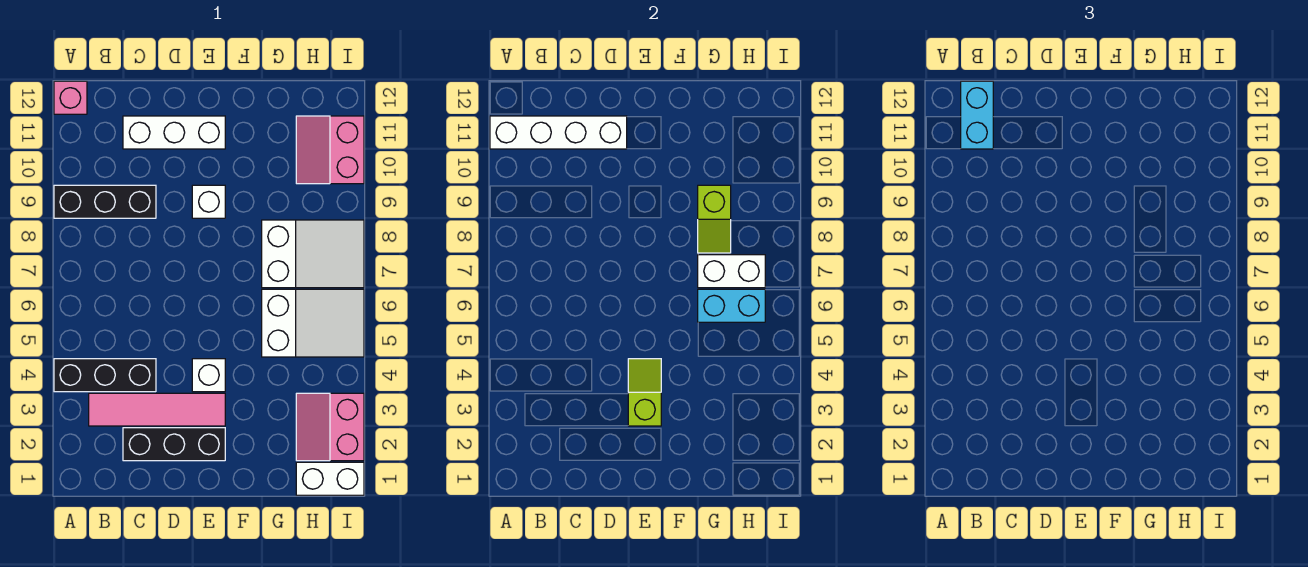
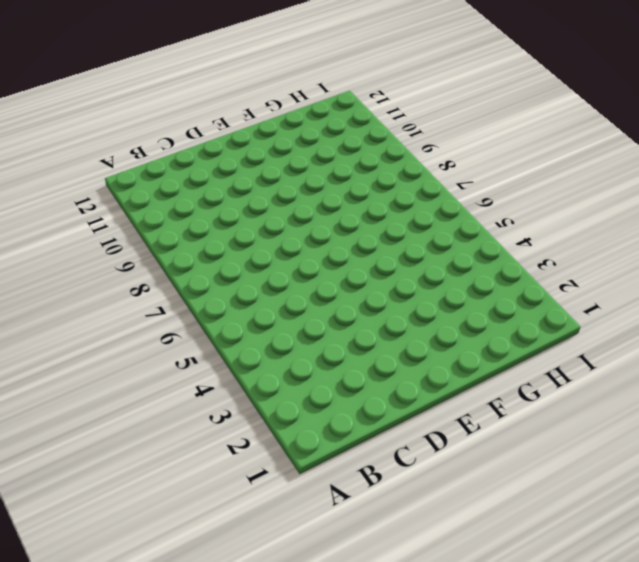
none -> black 1x3 brick [54,359,156,392]
none -> black 1x3 brick [54,185,156,218]
none -> pink 1x1 brick [54,81,87,114]

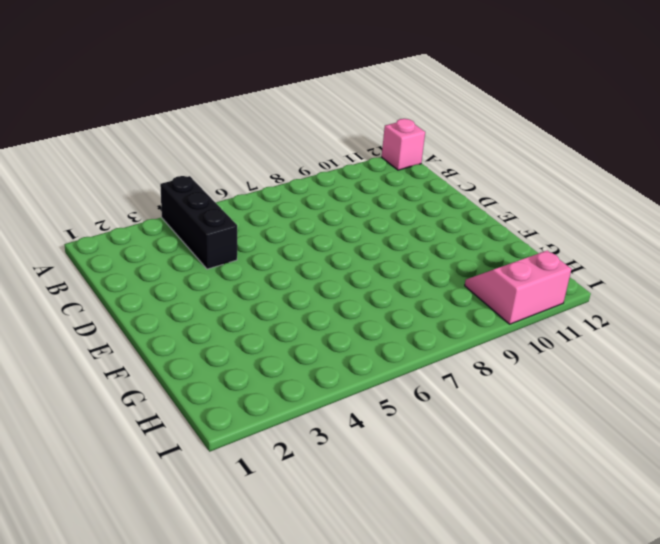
none -> black 1x3 brick [54,185,156,218]
none -> pink 1x4 tile [89,393,225,426]
none -> black 1x3 brick [123,428,225,461]

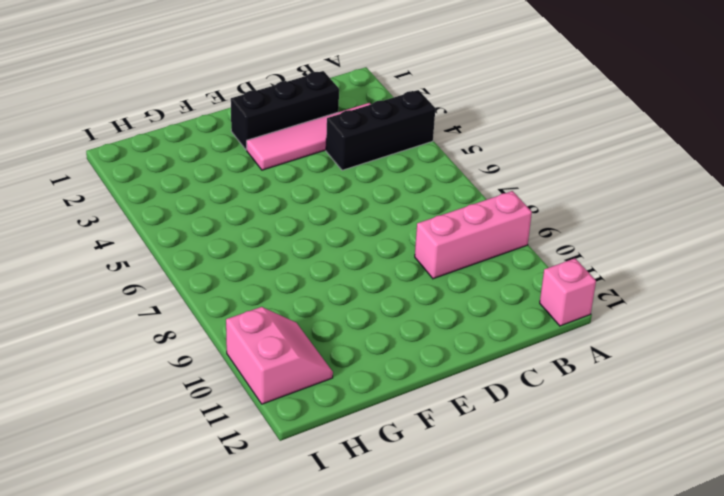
pink 1x3 brick [415,191,532,279] -> black 1x3 brick [54,185,156,218]
none -> white 1x3 brick [123,116,225,149]
none -> white 1x1 brick [192,359,225,392]
none -> white 1x1 brick [192,185,225,218]

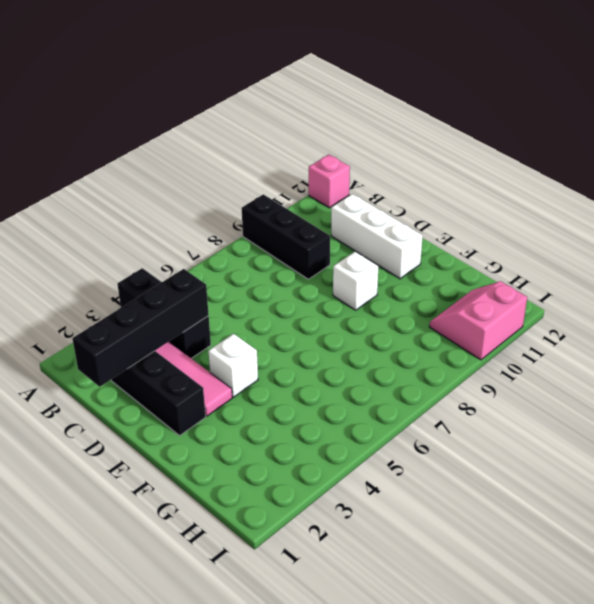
black 1x4 brick [72,269,209,387] -> none
none -> white 2x3 slope [262,289,364,357]
none -> white 2x3 slope [262,220,364,288]
none -> white 1x2 brick [296,462,364,495]

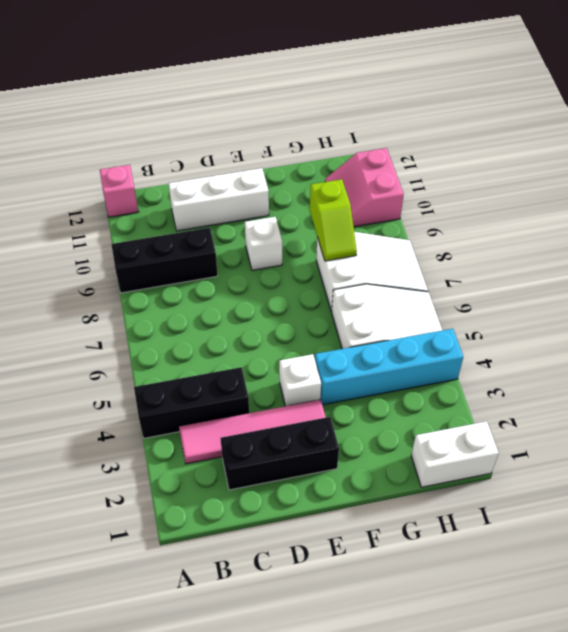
cyan 1x4 brick [315,329,463,405] -> none
none -> pink 2x2 slope [296,393,364,461]
none -> white 1x4 brick [490,116,627,149]
none -> lime 1x2 slope [628,359,661,426]

